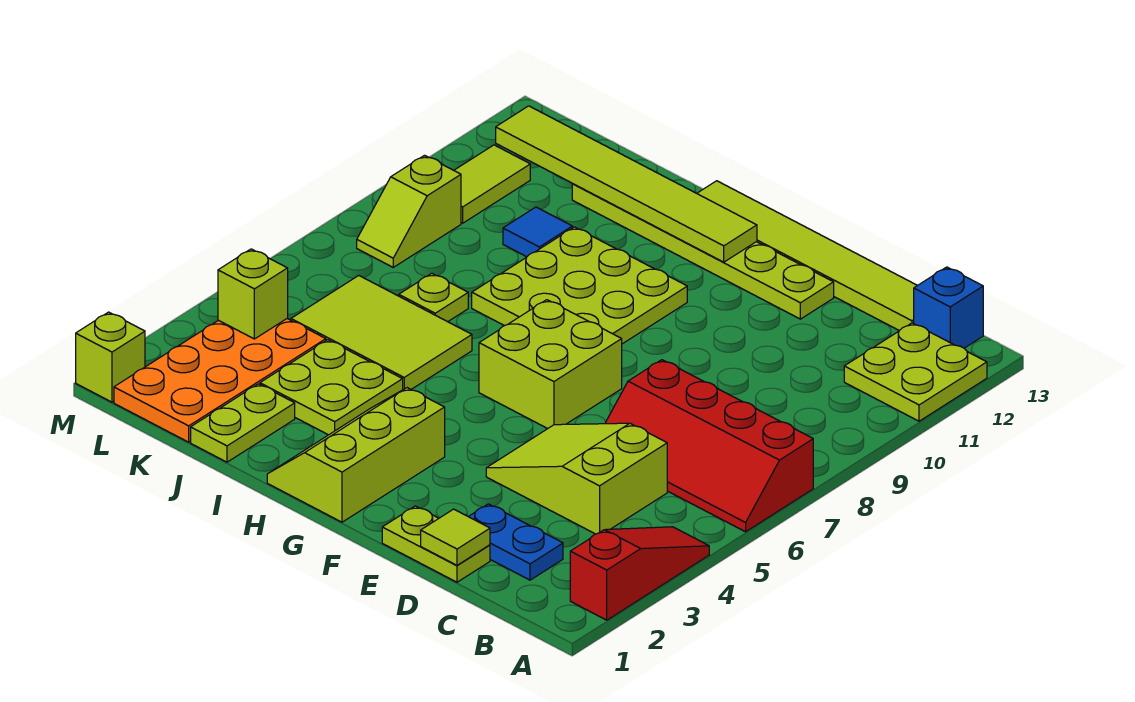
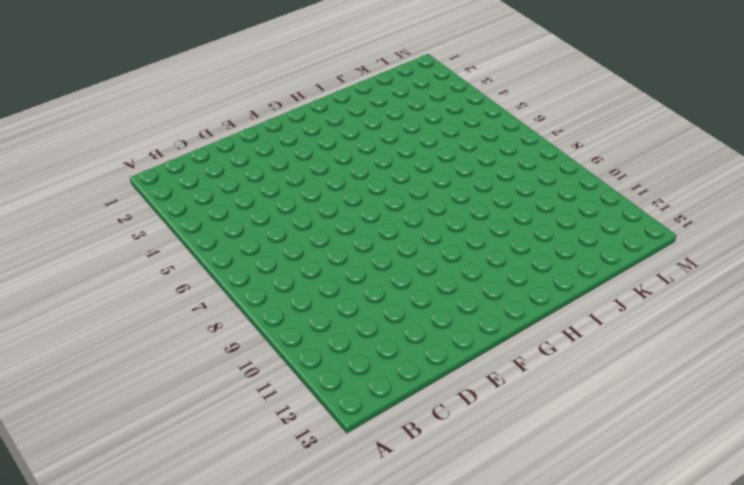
none -> red 1x3 slope [570,527,709,620]
none -> red 2x4 slope [605,360,813,532]
none -> lime 2x2 plate [844,323,987,421]

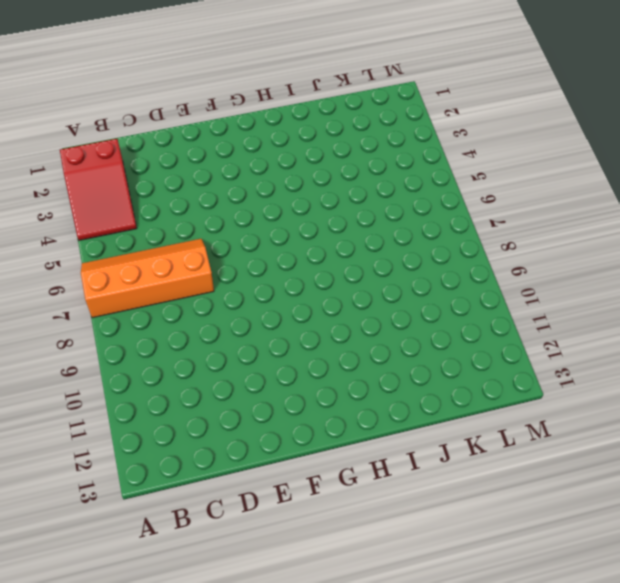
red 2x3 slope [60,139,137,240] -> red 1x3 slope [570,527,709,620]
orange 2x4 slope [81,239,214,318] -> red 2x4 slope [605,360,813,532]
none -> lime 2x2 plate [844,323,987,421]
none -> blue 1x1 brick [914,267,983,348]
none -> blue 1x2 plate [469,504,563,580]

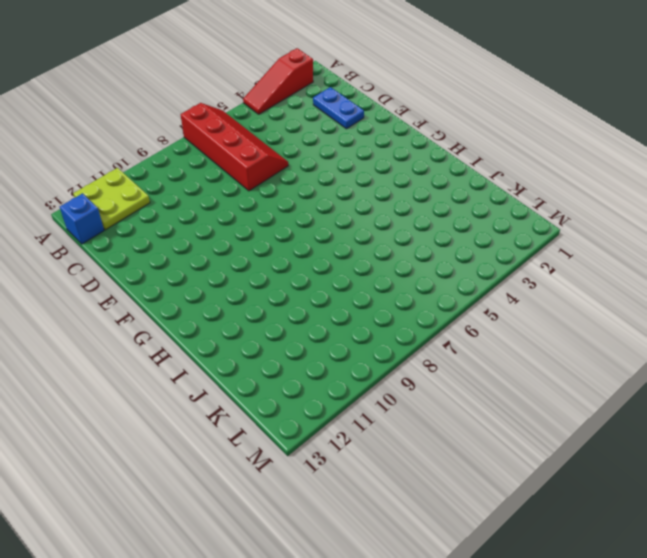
none -> lime 2x3 slope [486,423,667,534]
none -> lime 1x6 tile [697,181,917,330]
none -> lime 1x2 plate [382,506,490,582]

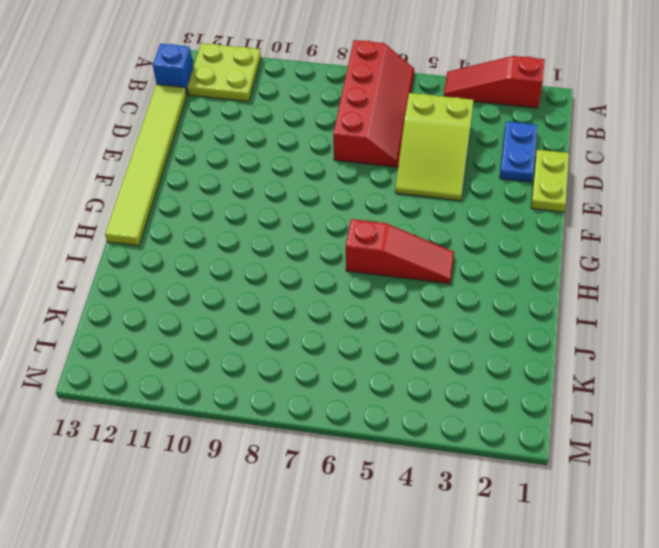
red 1x3 slope [346,219,454,284] -> none
none -> lime 1x6 plate [572,184,834,319]
none -> lime 2x2 brick [479,300,622,429]
none -> lime 2x3 slope [267,388,445,522]

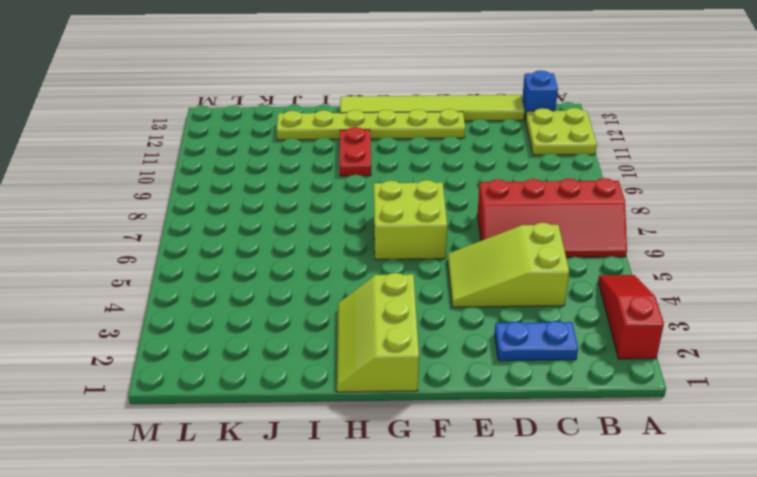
red 1x2 plate [340,127,371,176] -> lime 3x3 plate [472,227,687,344]
none -> lime 1x2 plate [382,506,490,582]
none -> lime 2x2 plate [260,340,403,435]
none -> lime 2x3 tile [291,276,472,390]

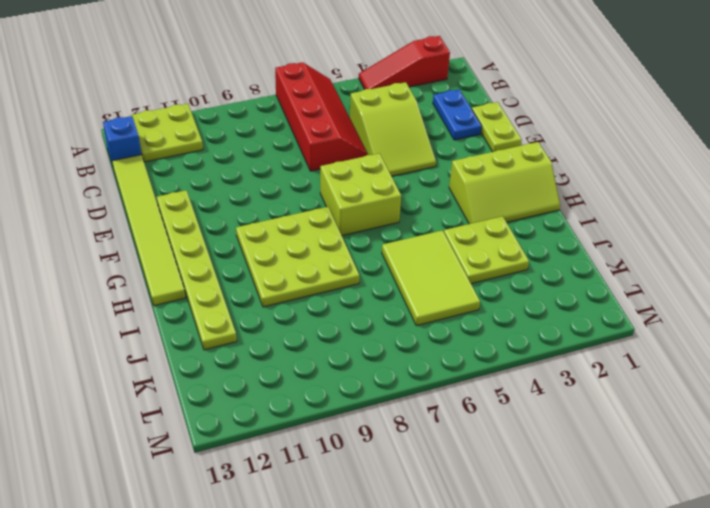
none -> lime 1x2 plate [191,384,295,462]
none -> lime 1x1 plate [399,273,468,322]
none -> blue 1x1 tile [503,207,572,257]

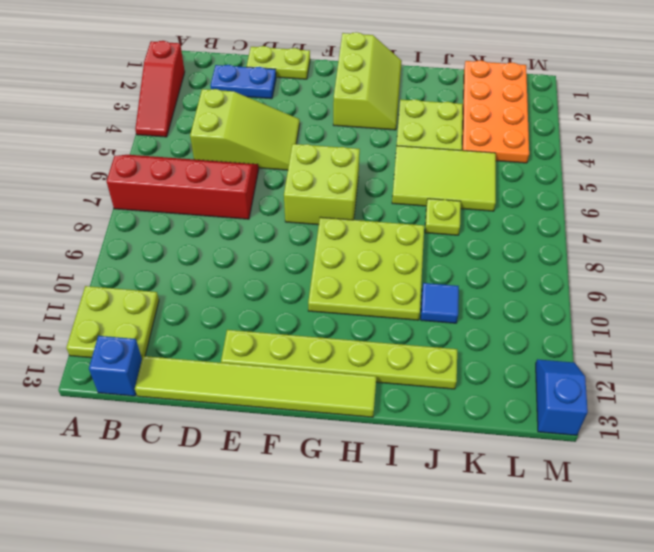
blue 1x2 slope [536,359,588,435] -> none
none -> lime 1x2 plate [191,384,295,462]
none -> lime 1x2 slope [357,155,461,267]
none -> lime 1x2 tile [454,145,530,223]

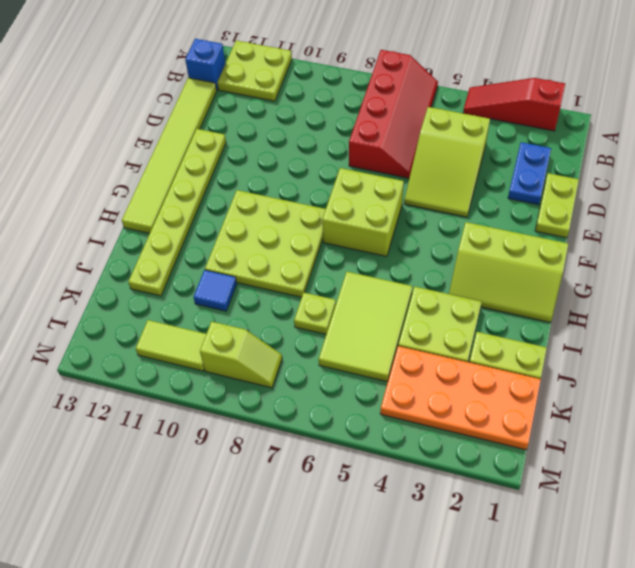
none -> lime 1x1 brick [76,312,145,402]
none -> lime 1x1 tile [421,509,490,565]
none -> lime 1x6 tile [496,106,757,262]

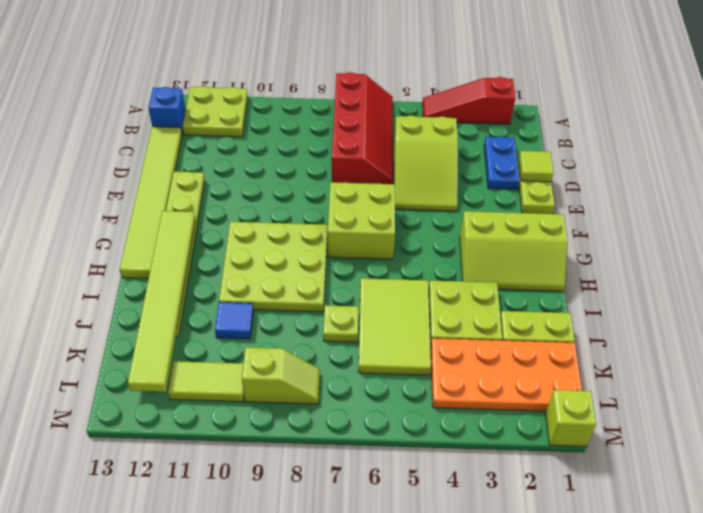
none -> lime 1x1 brick [218,249,288,339]

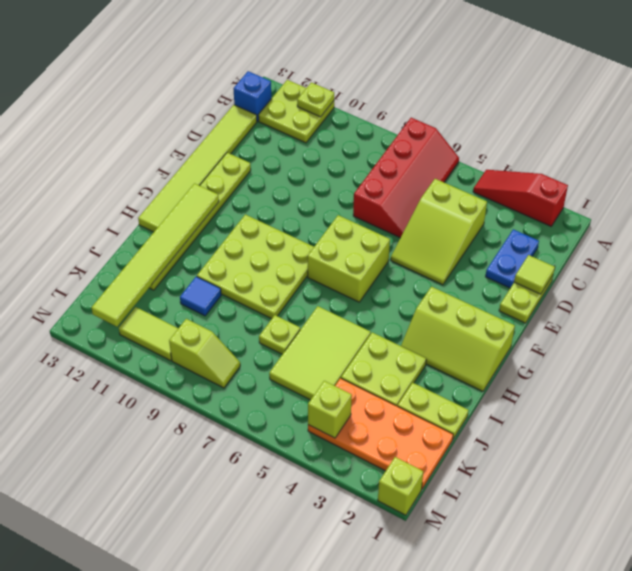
lime 1x1 plate [297,82,334,117] -> none

